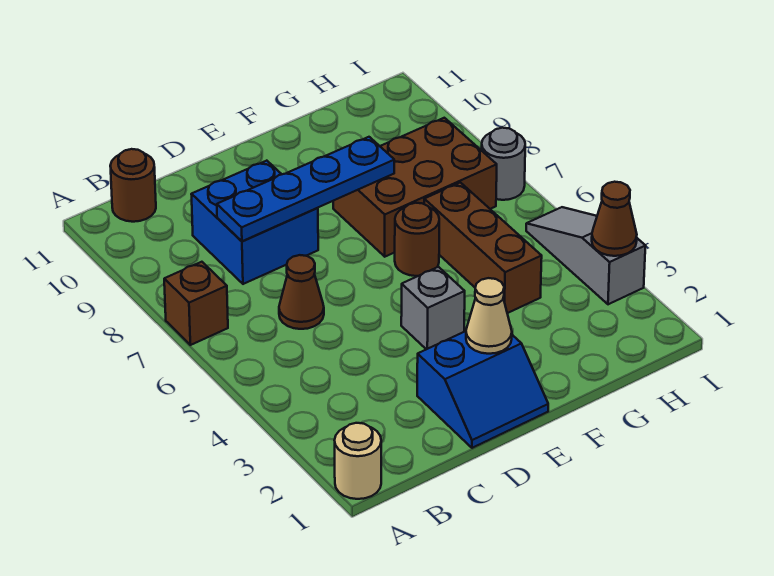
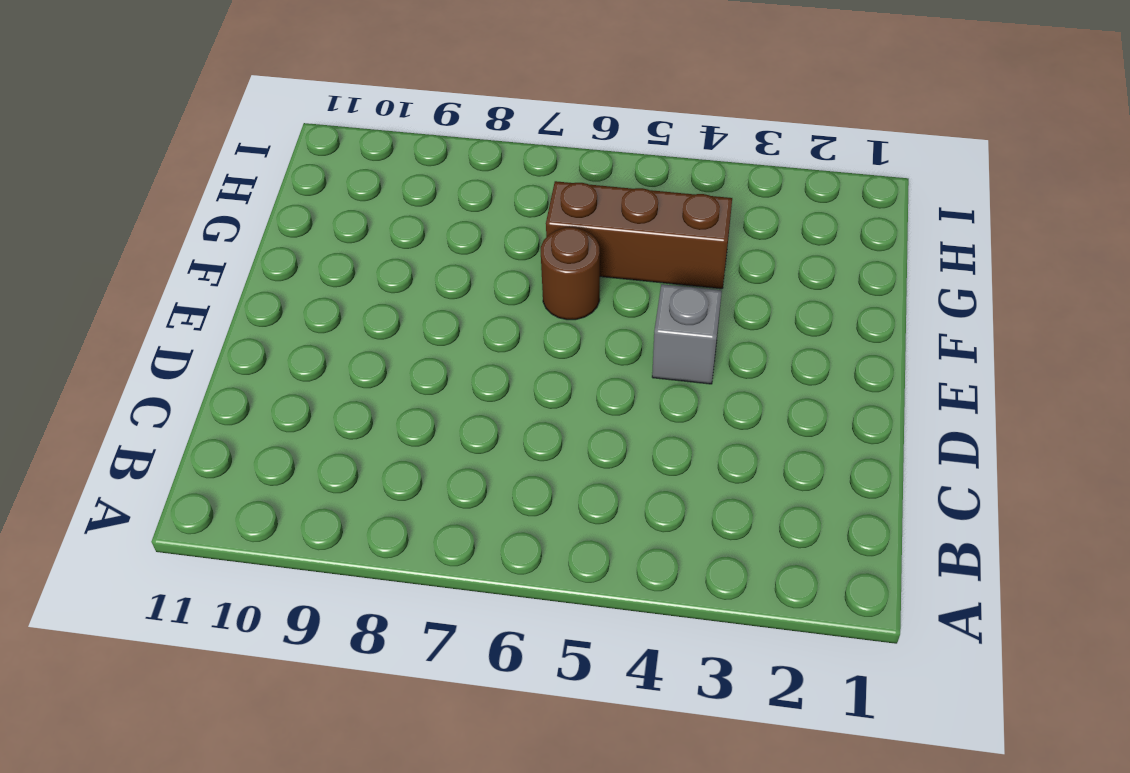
none -> tan 1x1 round brick [335,423,381,499]
none -> brown 1x1 brick [164,262,228,345]
none -> brown 1x1 round brick [110,149,156,222]

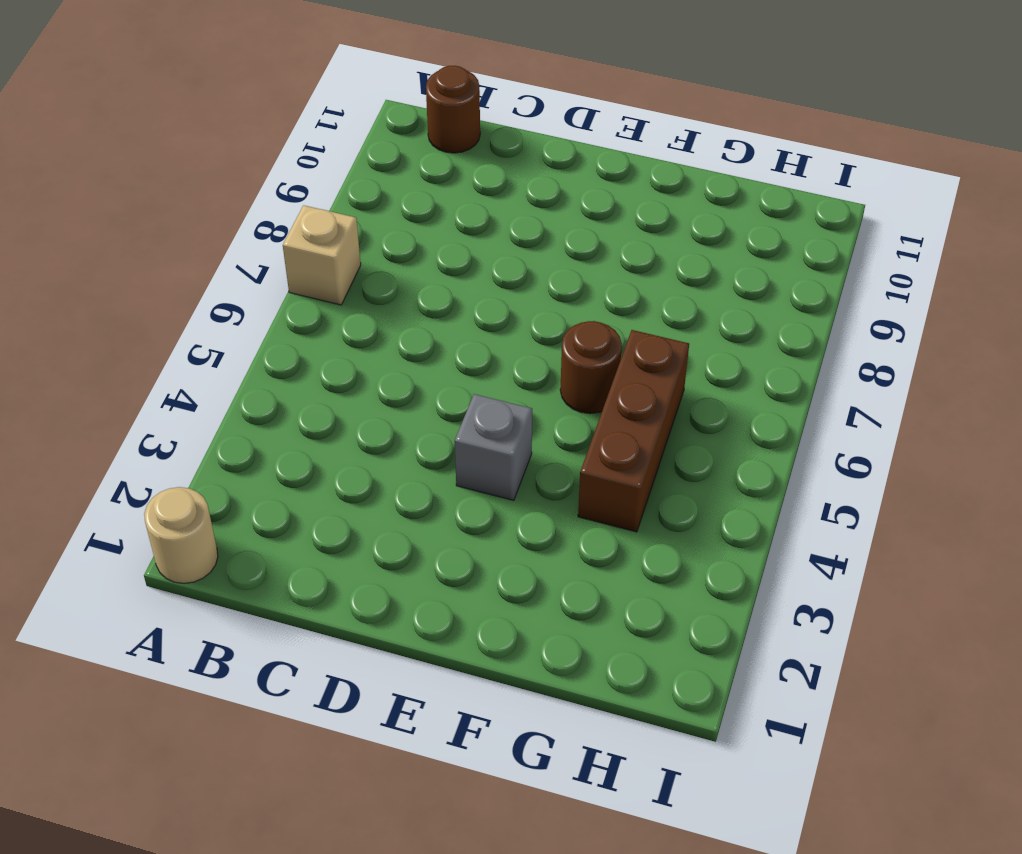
tan 1x1 brick [283,205,361,305] -> brown 1x1 brick [164,262,228,345]
none -> brown 1x1 cone [279,255,324,329]
none -> blue 2x2 brick [191,161,318,284]
none -> blue 2x2 slope [417,331,548,448]

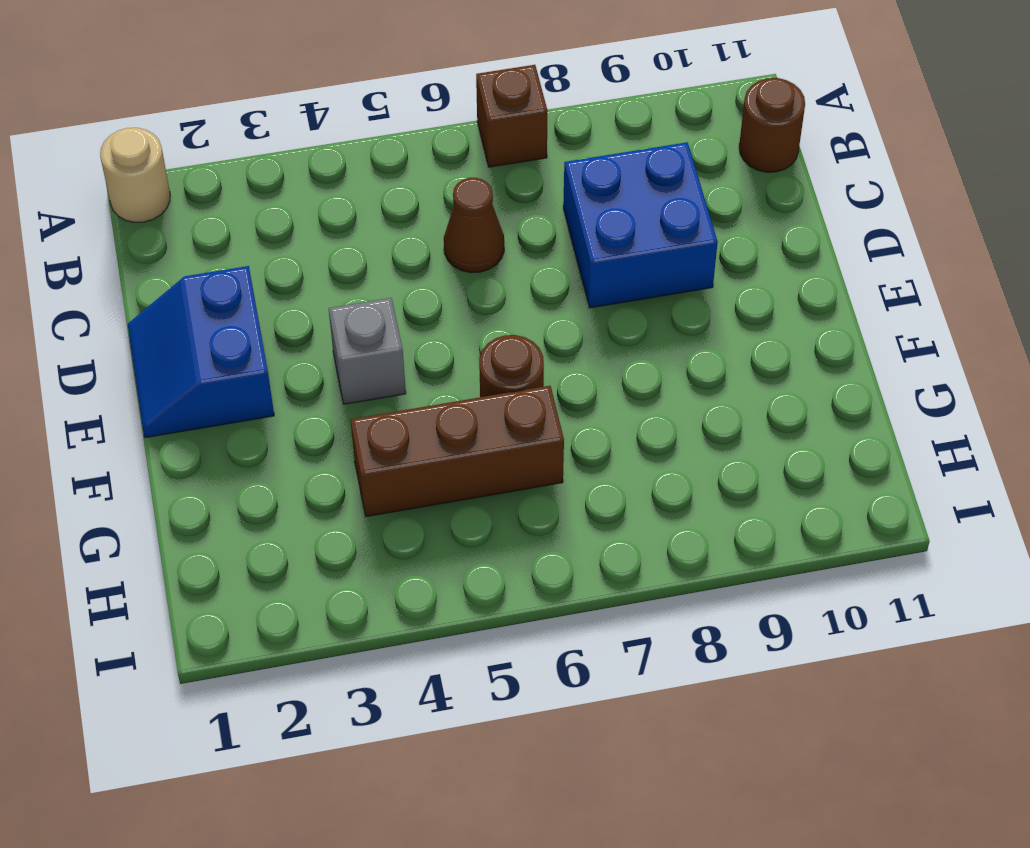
none -> brown 2x3 brick [333,118,497,257]
none -> grey 1x3 slope [526,207,645,304]
none -> grey 1x1 round brick [481,128,525,200]

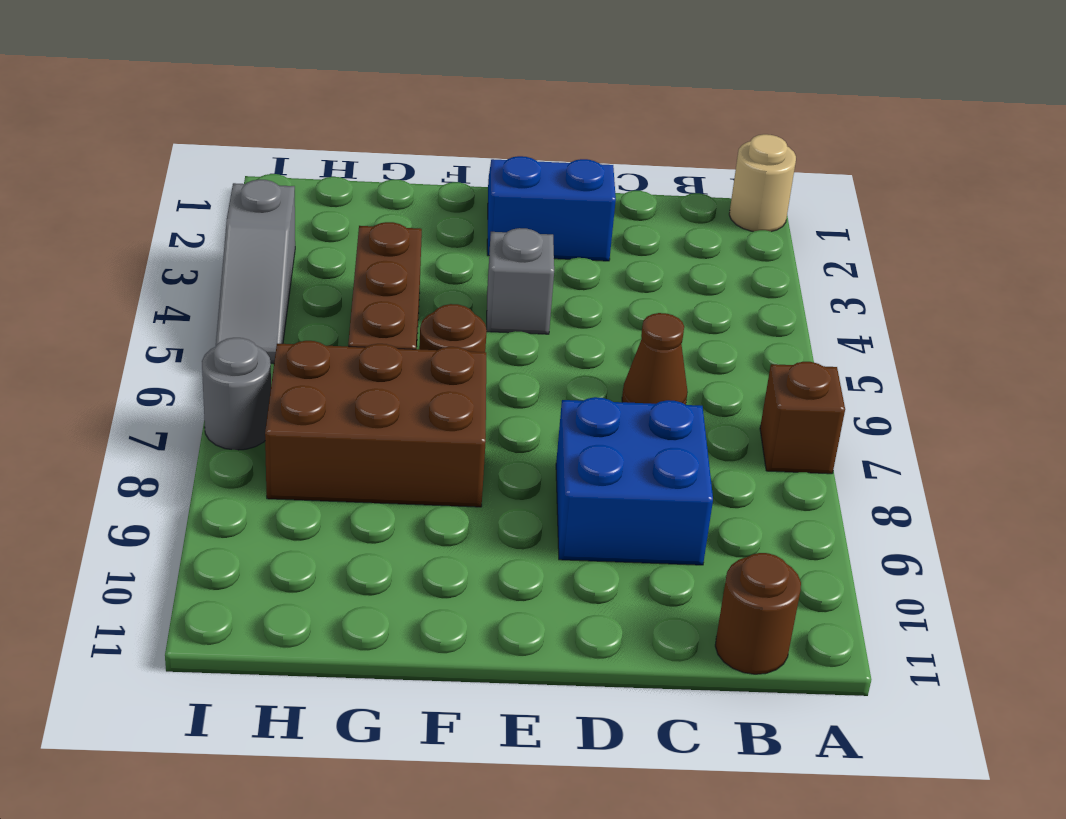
none -> blue 1x4 plate [217,137,394,241]
none -> tan 1x1 cone [466,278,512,354]
none -> brown 1x1 cone [592,182,637,256]

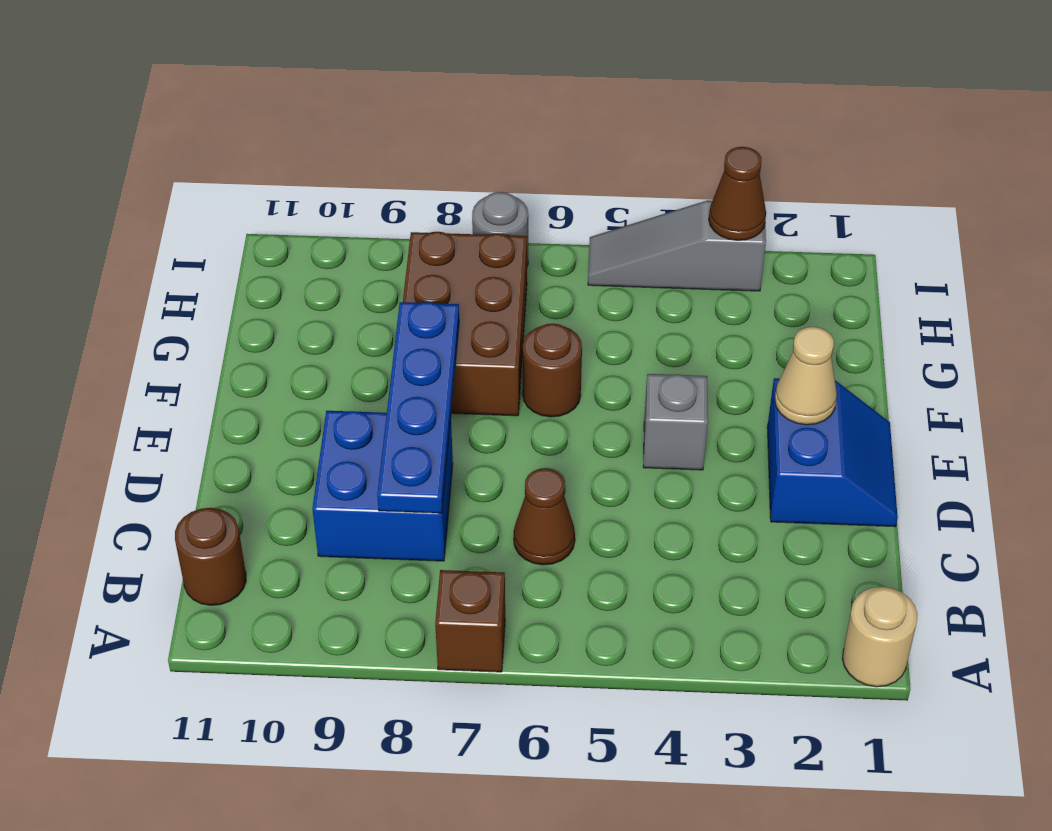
none -> brown 1x3 brick [424,182,542,313]

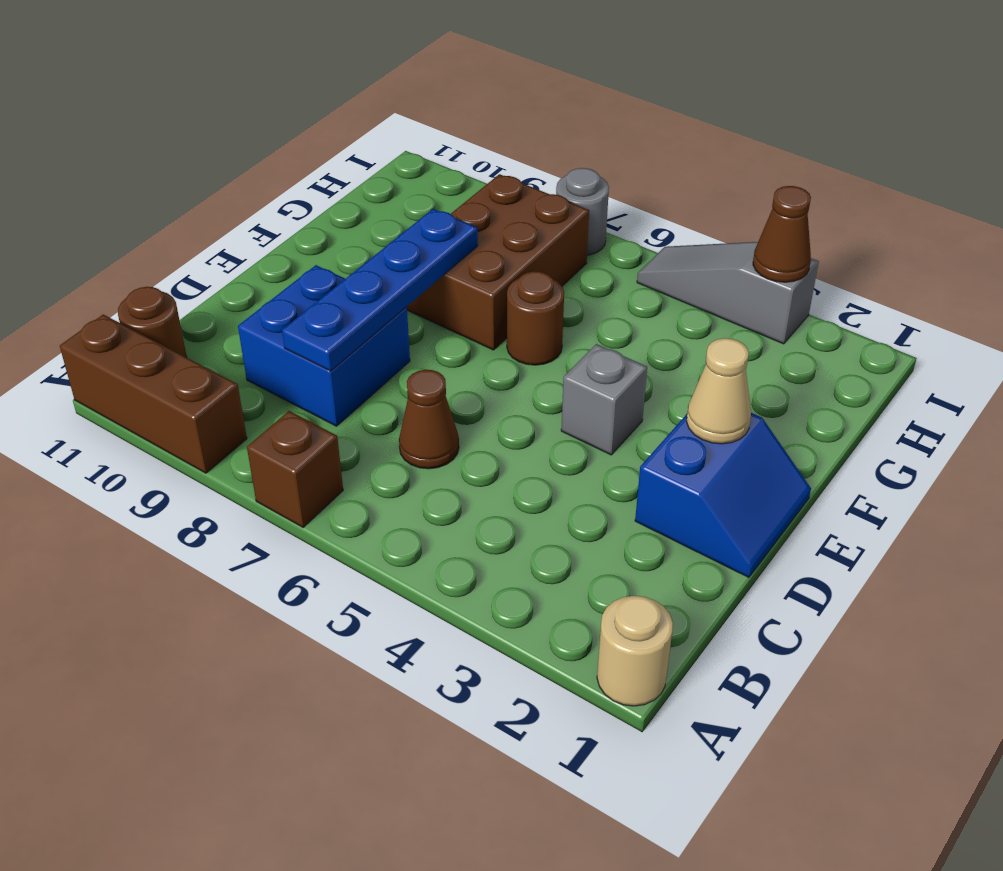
brown 1x3 brick [60,315,247,473] -> brown 1x3 brick moved to [424,182,542,313]

